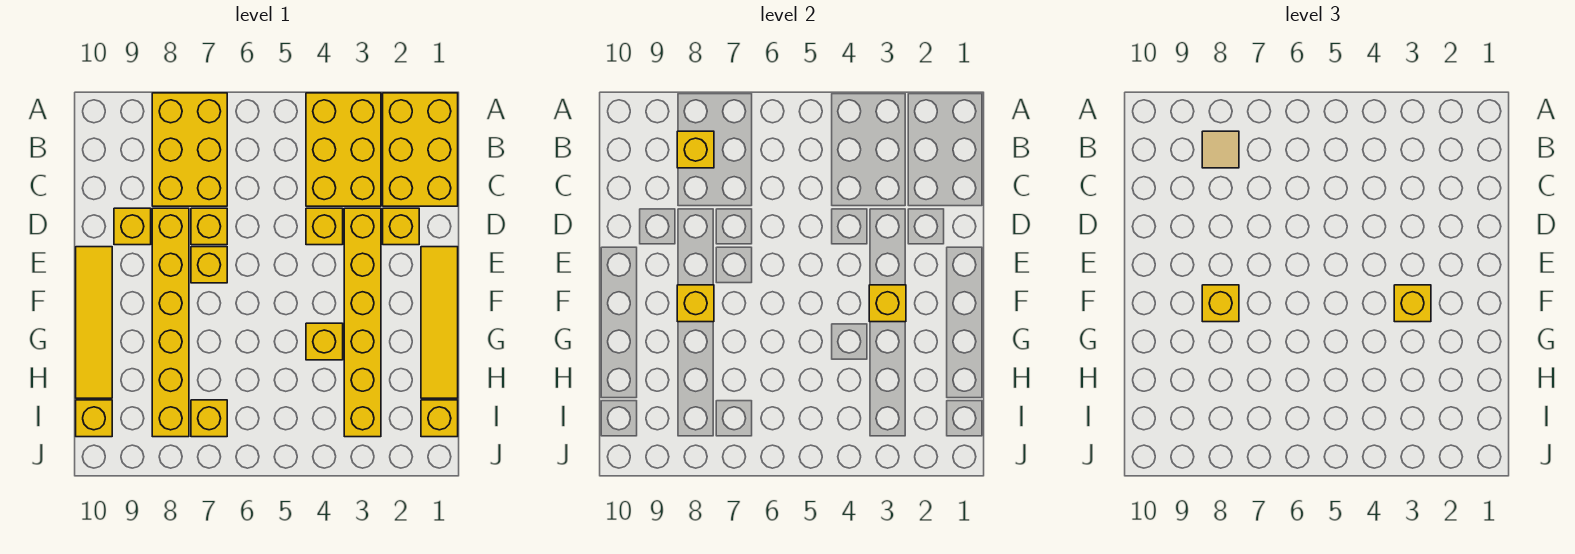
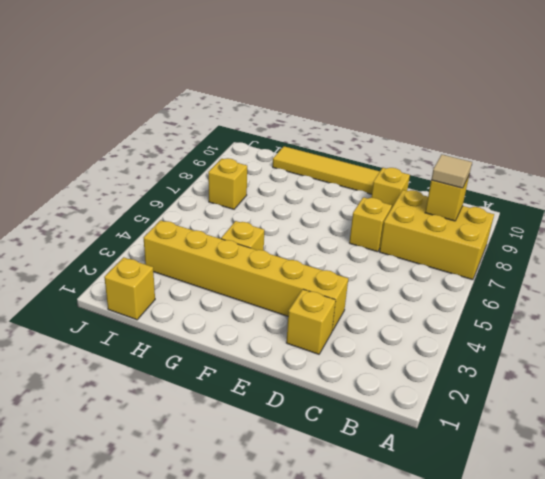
none -> yellow 2x3 brick [383,93,458,206]
none -> yellow 2x3 brick [306,93,381,206]
none -> yellow 1x1 brick [306,208,343,245]

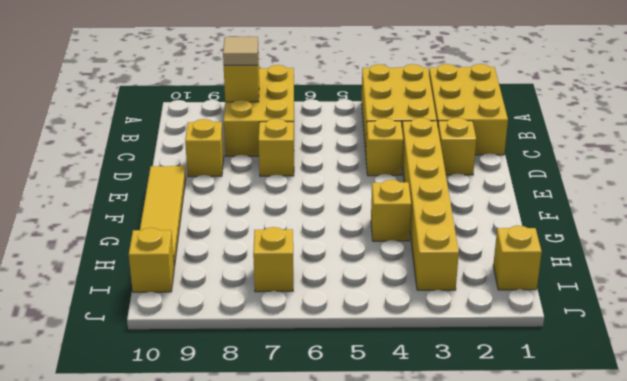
none -> yellow 1x6 brick [152,208,189,437]
none -> yellow 1x4 tile [421,247,458,398]
none -> yellow 1x1 brick [191,247,227,283]

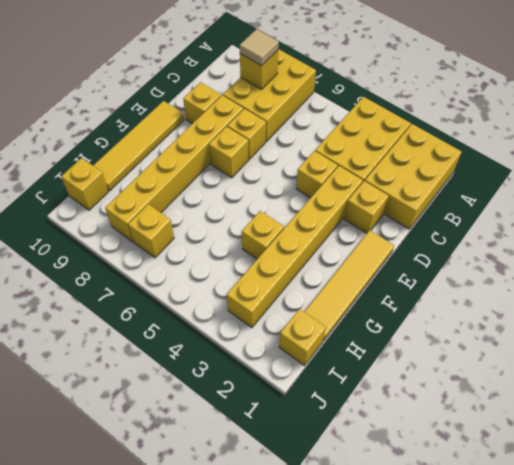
none -> yellow 1x1 brick [869,285,906,322]
none -> yellow 1x1 brick [677,285,714,322]
none -> yellow 1x1 brick [1394,285,1431,322]

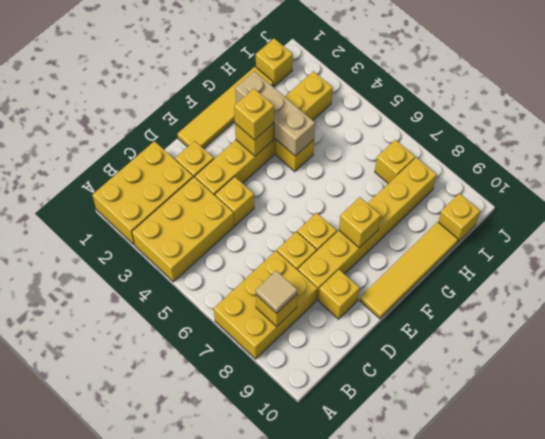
tan 1x3 brick [235,71,315,156] -> none
none -> yellow 1x1 brick [1202,285,1239,322]

